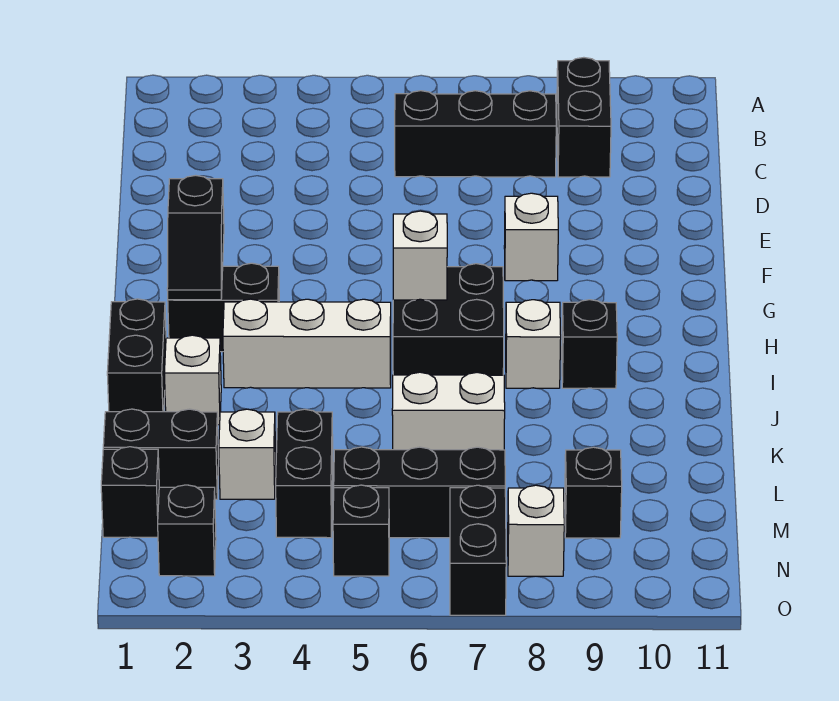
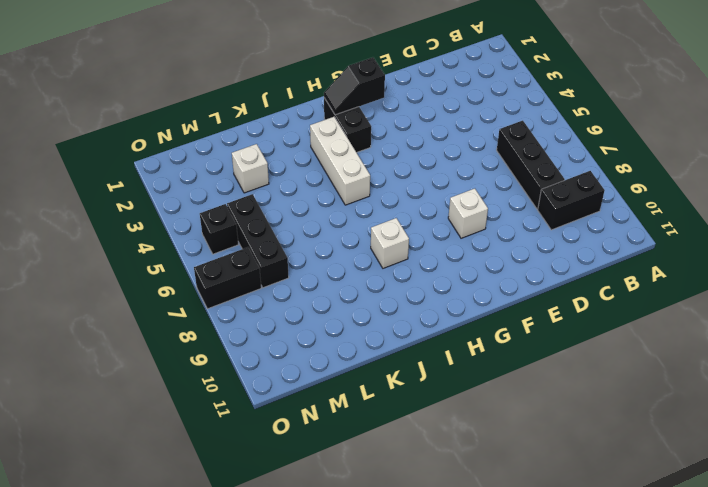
none -> black 2x2 brick [393,264,504,375]
none -> black 1x2 brick [107,299,166,412]
none -> black 1x1 brick [562,300,617,388]

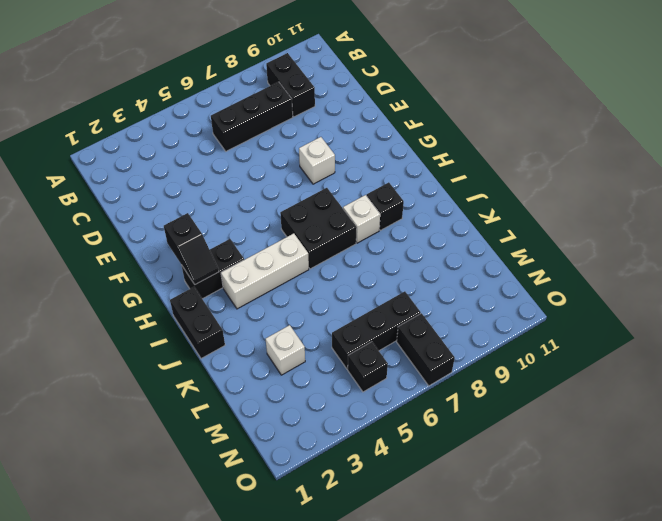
none -> white 1x1 brick [164,335,221,425]
none -> white 1x2 brick [392,372,505,450]
none -> black 1x2 brick [103,409,219,499]

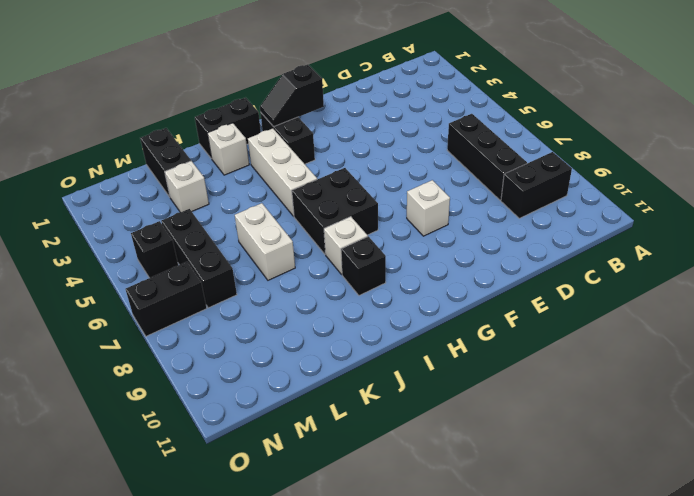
none -> black 1x2 brick [276,409,333,538]
none -> black 1x1 brick [101,447,159,537]
none -> black 1x1 brick [565,447,622,538]

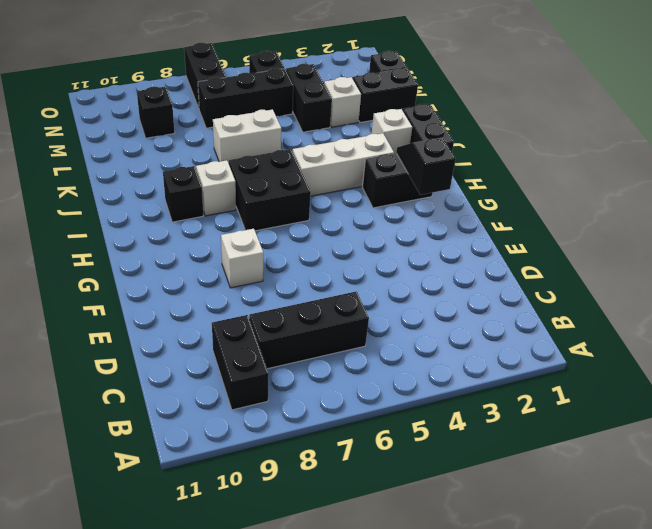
none -> black 1x1 brick [158,485,216,576]
none -> white 1x1 brick [508,485,564,576]
none -> white 1x1 brick [393,211,447,300]

